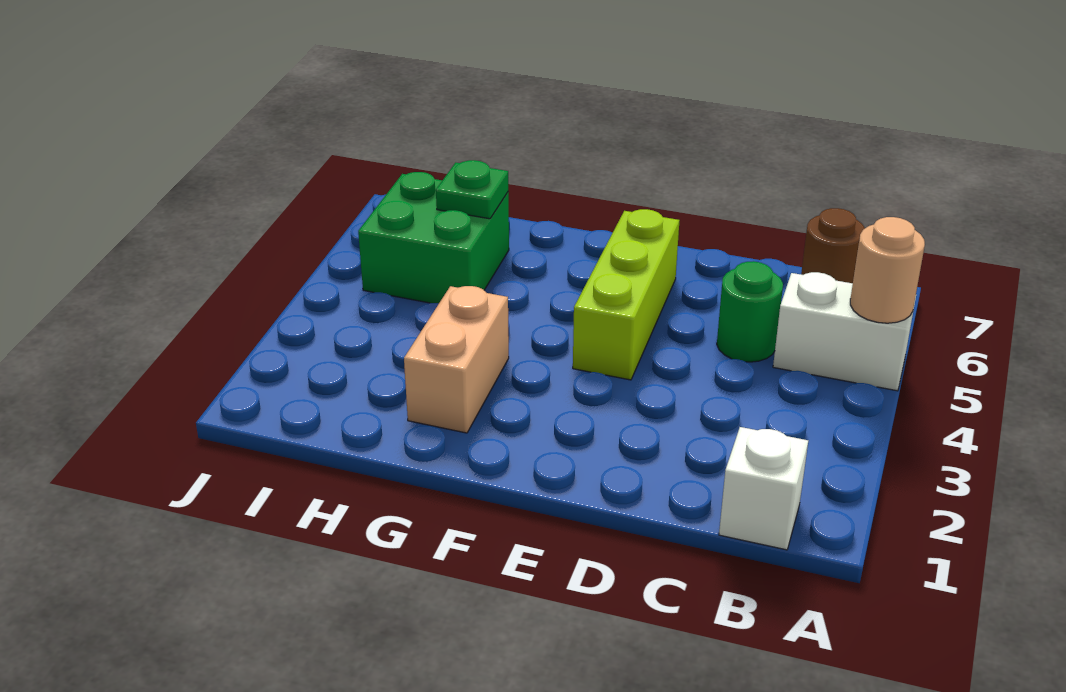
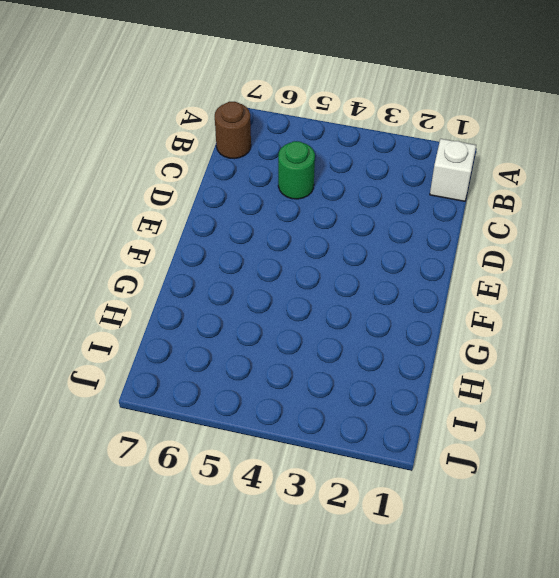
none -> white 1x2 brick [773,272,916,391]
none -> lime 1x3 brick [573,209,679,380]

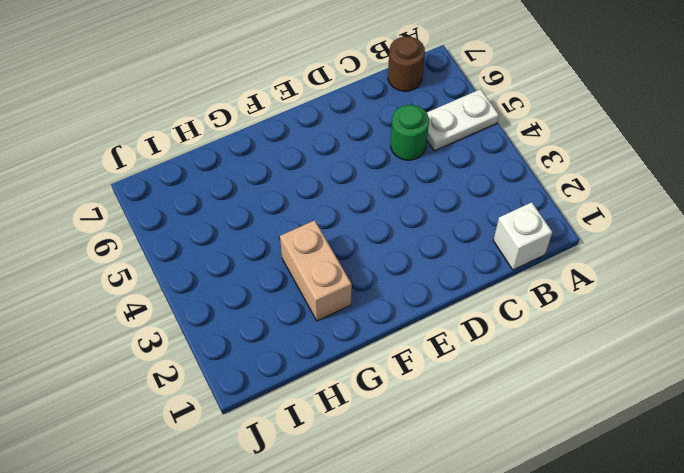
white 1x2 plate [427,89,499,151] -> white 1x2 brick [773,272,916,391]
none -> lime 1x3 brick [573,209,679,380]
none -> green 2x2 brick [358,172,509,303]

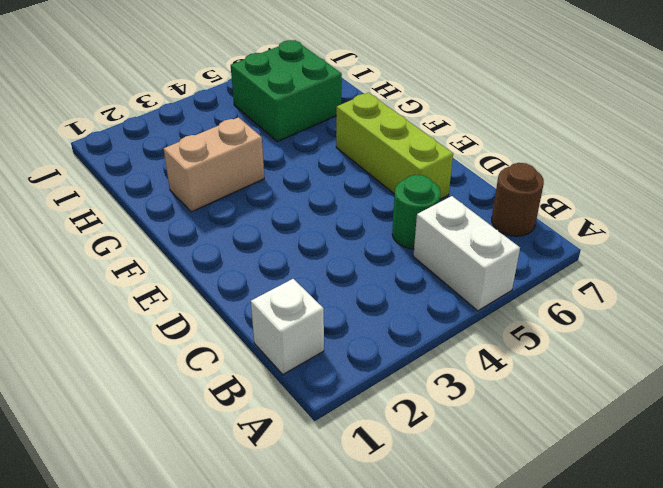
lime 1x3 brick [336,93,453,199] -> lime 1x3 brick turned to [573,209,679,380]
none -> tan 1x1 round brick [850,217,925,323]
none -> green 1x1 plate [436,160,508,219]

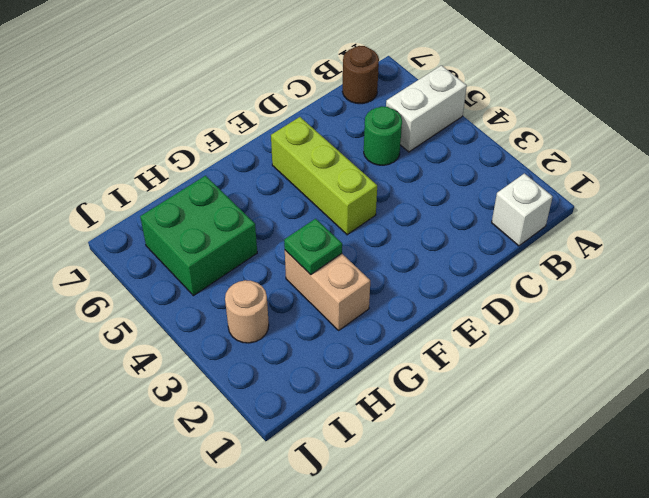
green 1x1 plate [284,219,342,275] -> green 1x1 plate moved to [436,160,508,219]
tan 1x1 round brick [225,280,269,343] -> tan 1x1 round brick moved to [850,217,925,323]

